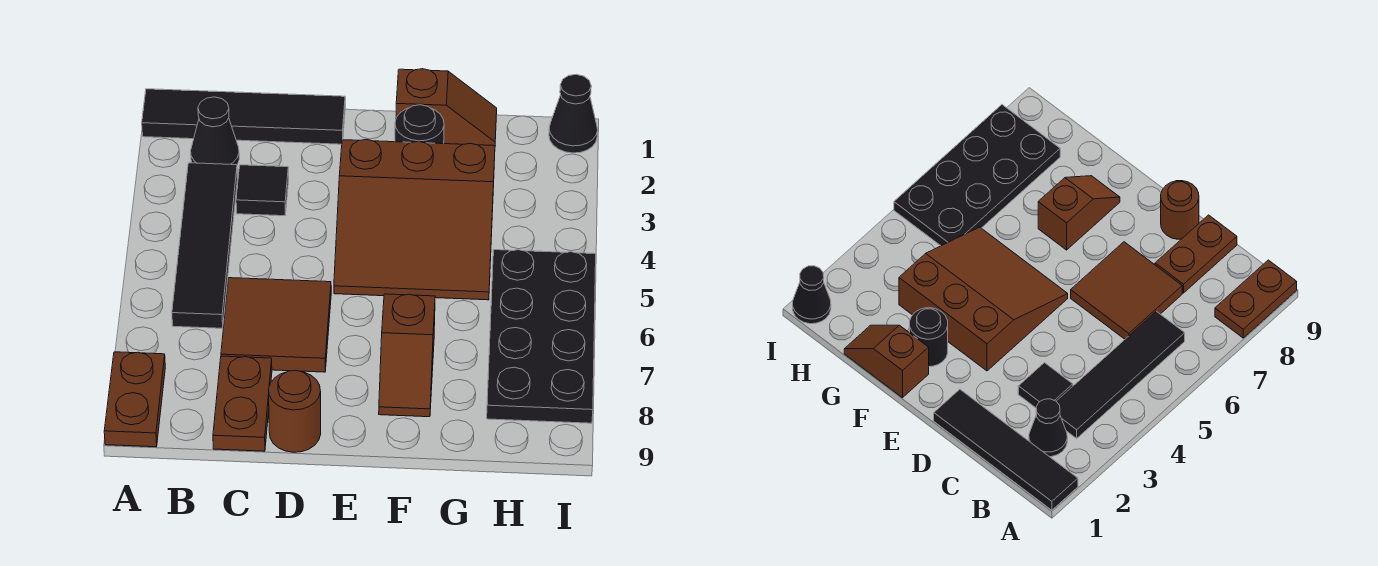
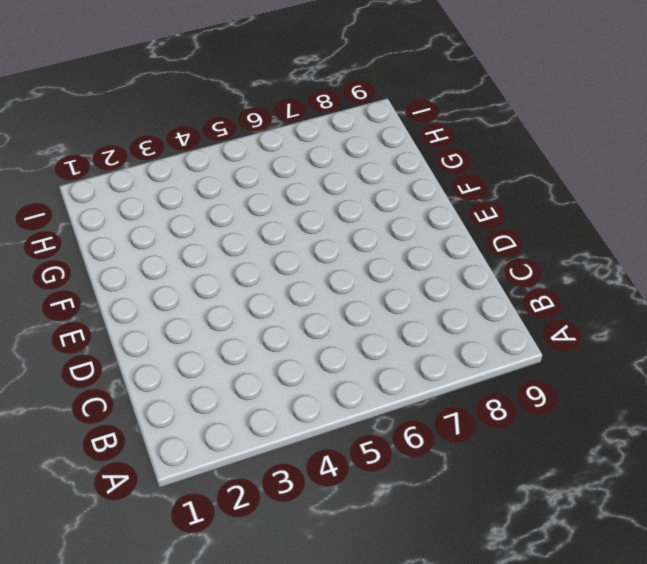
none -> black 1x4 tile [142,89,345,144]
none -> brown 1x2 plate [104,352,165,447]
none -> black 1x1 cone [191,97,239,165]

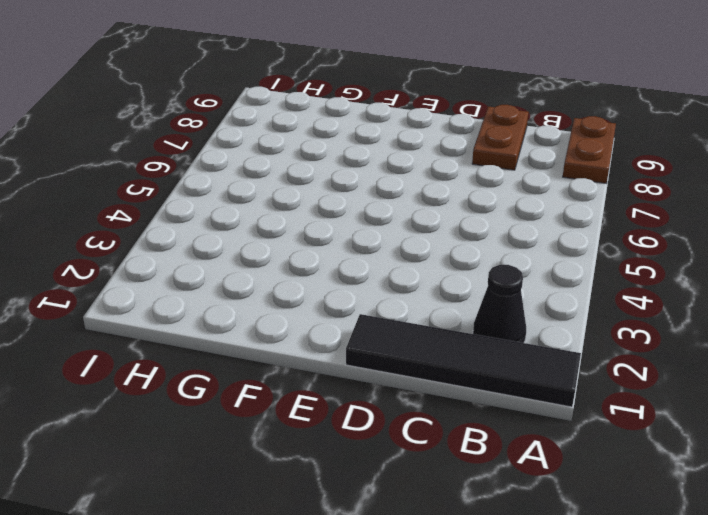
none -> black 1x4 tile [172,163,237,328]
none -> black 1x1 tile [236,165,289,216]
none -> brown 2x2 tile [221,278,331,372]

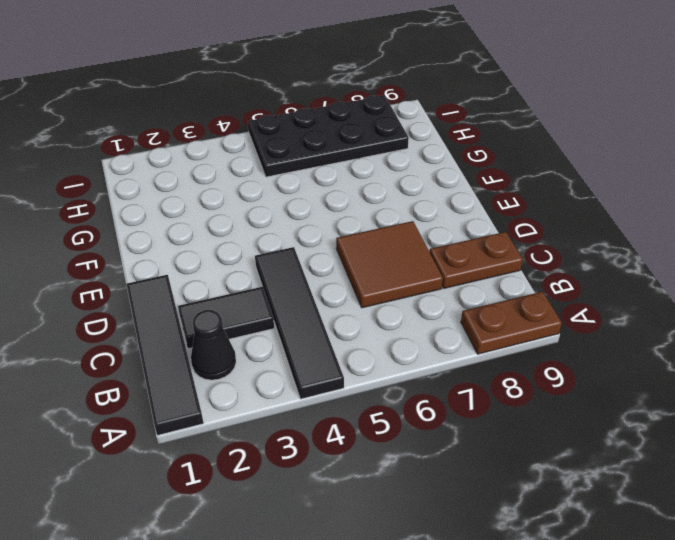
black 1x4 tile [255,247,344,399] -> black 1x4 tile turned to [172,163,237,328]
black 1x2 tile [178,287,274,349] -> black 1x1 tile [236,165,289,216]
none -> brown 1x1 round brick [269,370,321,452]
none -> brown 3x3 slope [334,139,495,300]
none -> brown 1x2 slope [396,69,497,146]

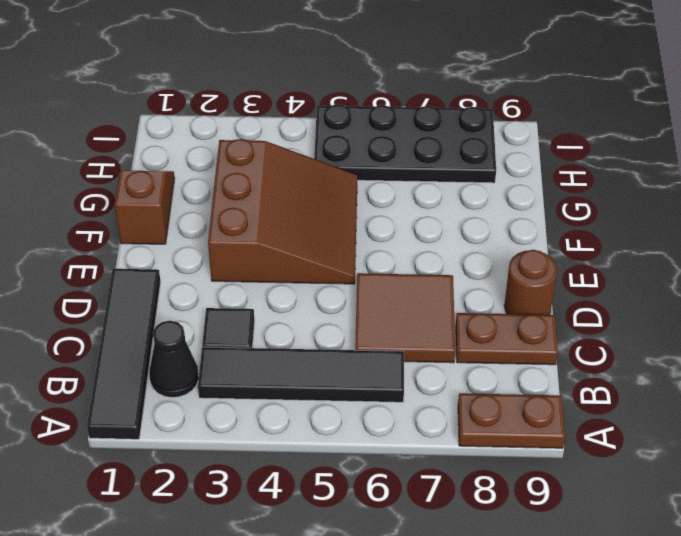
none -> black 1x1 round brick [395,105,444,144]
none -> brown 1x2 slope [379,294,435,417]
none -> black 1x1 cone [549,75,598,153]

